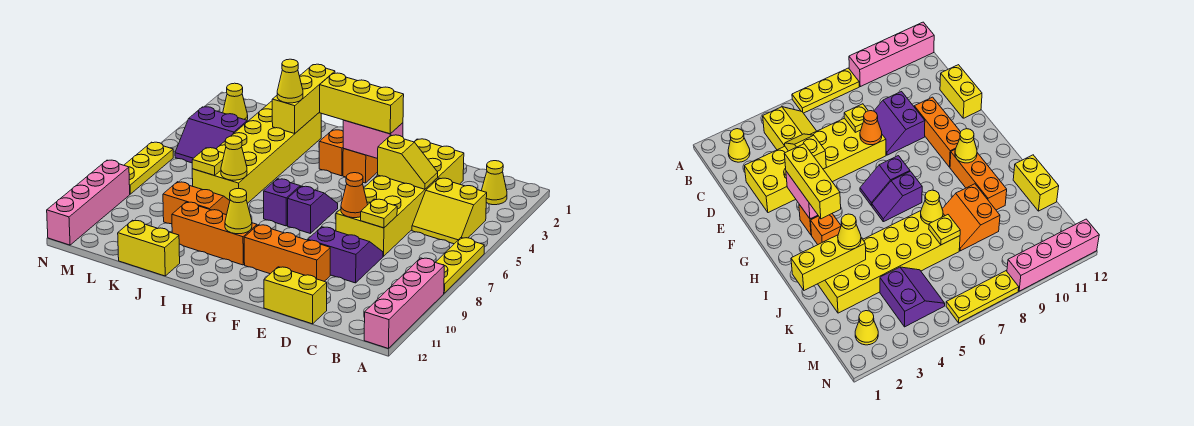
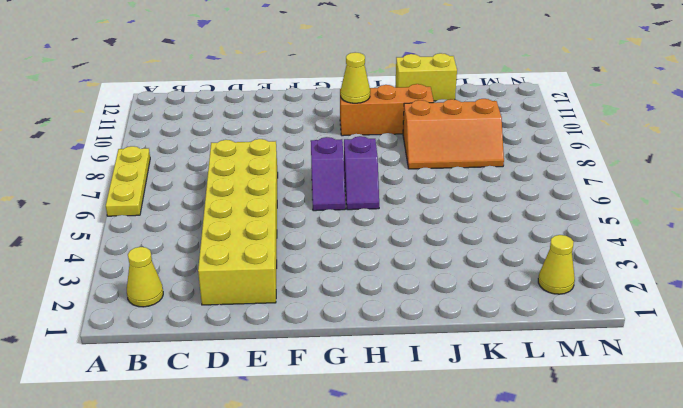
orange 2x3 slope [403,99,504,169] -> orange 2x2 slope [163,182,230,224]
none -> pink 1x4 brick [364,258,444,349]
none -> yellow 2x2 slope [412,178,487,244]
none -> purple 2x2 slope [308,227,383,283]
none -> yellow 1x2 brick [264,267,327,324]

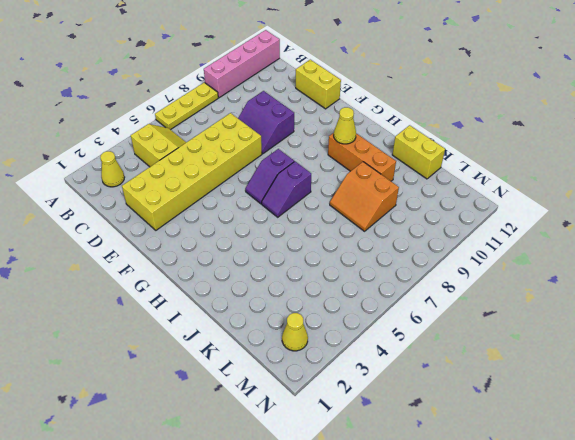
none -> orange 1x3 brick [244,225,330,281]
none -> orange 1x1 brick [343,149,378,183]
none -> orange 1x1 brick [319,130,344,176]
none -> yellow 2x6 brick [192,101,321,203]

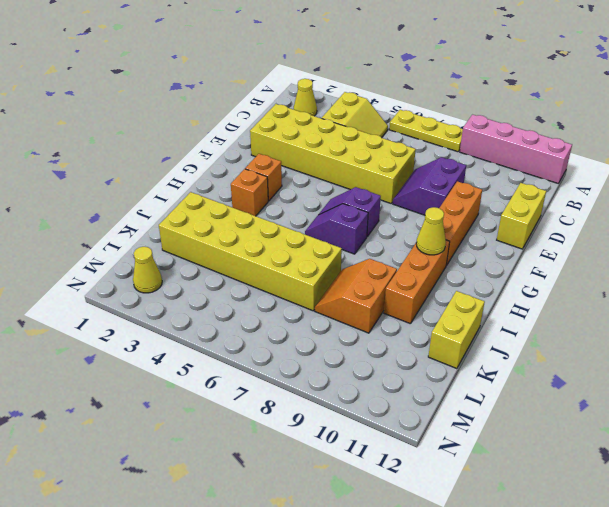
none -> purple 2x2 slope [175,107,247,163]
none -> yellow 1x3 plate [124,142,173,194]
none -> pink 1x4 brick [47,160,130,245]
none -> yellow 1x2 slope [377,135,438,189]

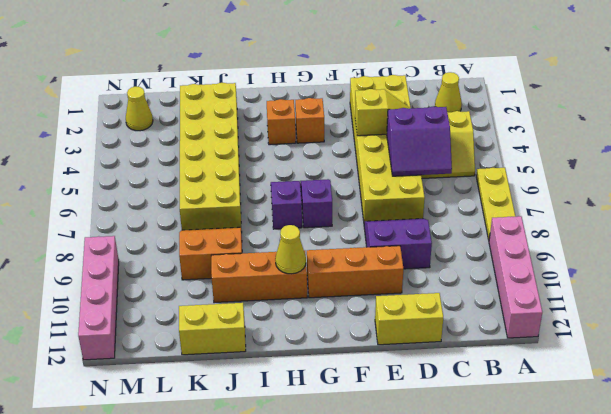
purple 2x2 slope [387,106,452,176] -> purple 2x2 slope moved to [175,107,247,163]
none -> yellow 1x3 plate [124,142,173,194]
none -> yellow 1x1 plate [361,199,397,228]
none -> orange 1x1 cone [341,173,368,218]
none -> pink 1x2 brick [343,120,403,159]

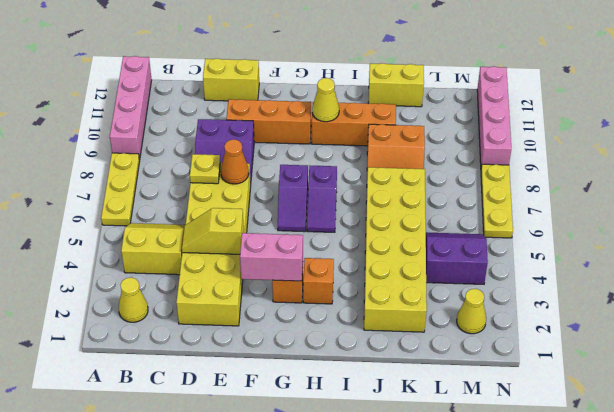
none -> yellow 1x3 brick [272,64,335,133]
none -> yellow 1x1 cone [221,136,247,180]
none -> yellow 1x1 plate [192,148,224,175]
none -> yellow 1x3 brick [320,73,404,134]

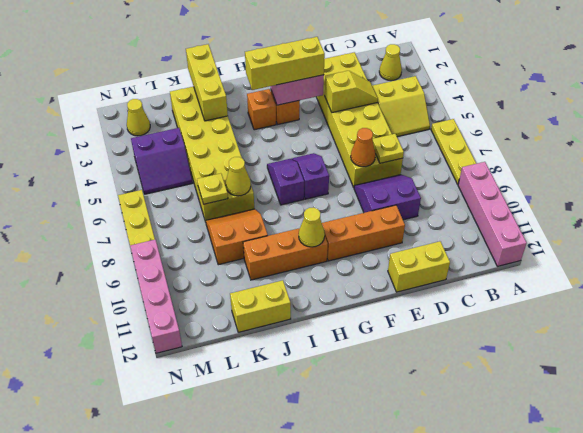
none -> yellow 1x1 cone [277,59,303,103]

